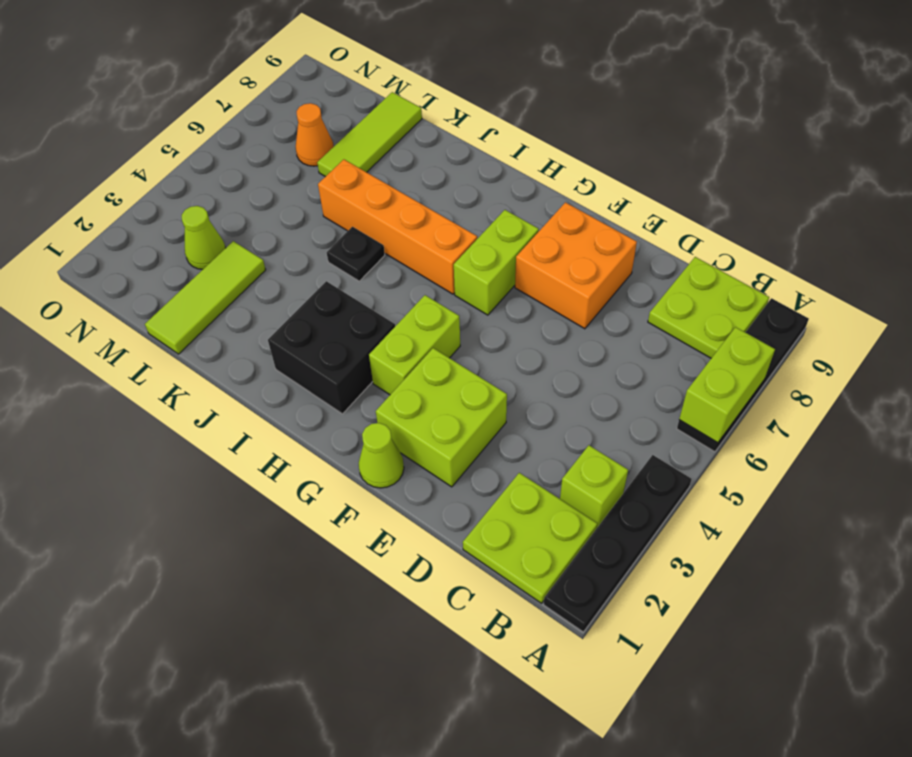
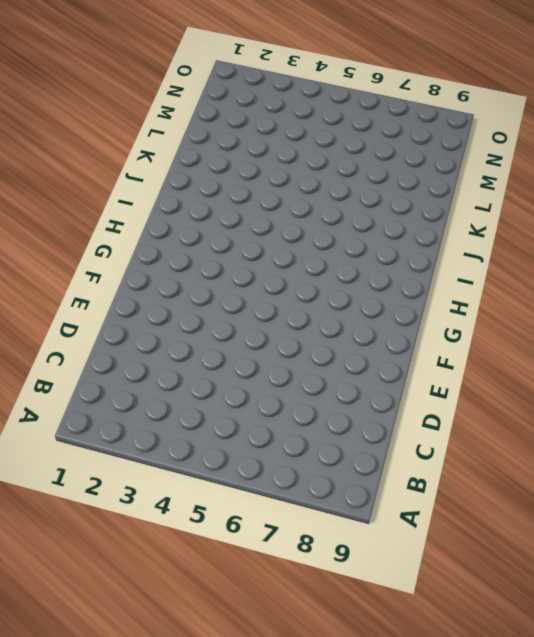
none -> black 1x4 plate [544,455,691,632]
none -> black 1x4 plate [677,298,809,452]
none -> lime 2x2 plate [463,473,597,603]

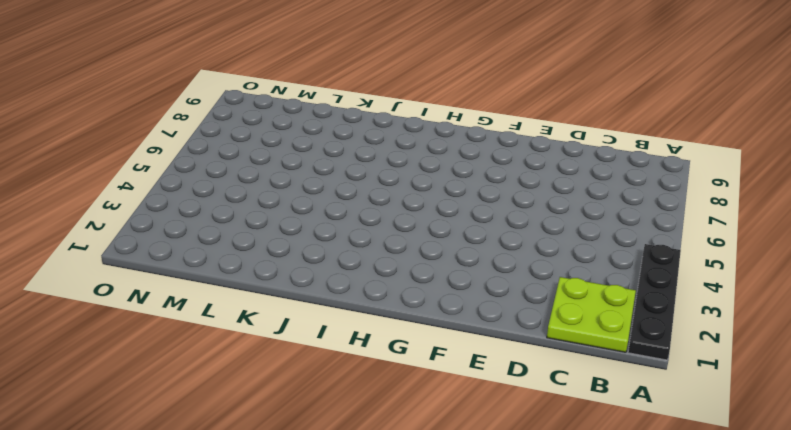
none -> black 1x4 plate [677,298,809,452]
none -> lime 1x1 brick [560,445,628,527]
none -> lime 2x2 plate [648,257,769,358]

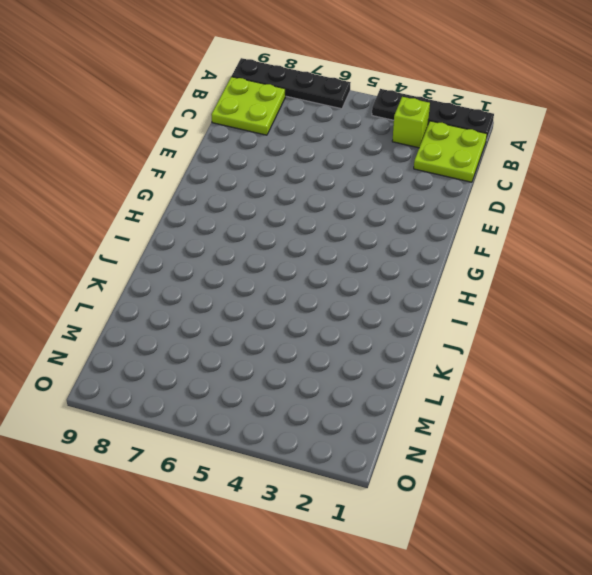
none -> lime 2x2 brick [376,348,507,487]
none -> orange 2x2 brick [515,202,637,329]
none -> lime 1x1 cone [359,423,404,488]

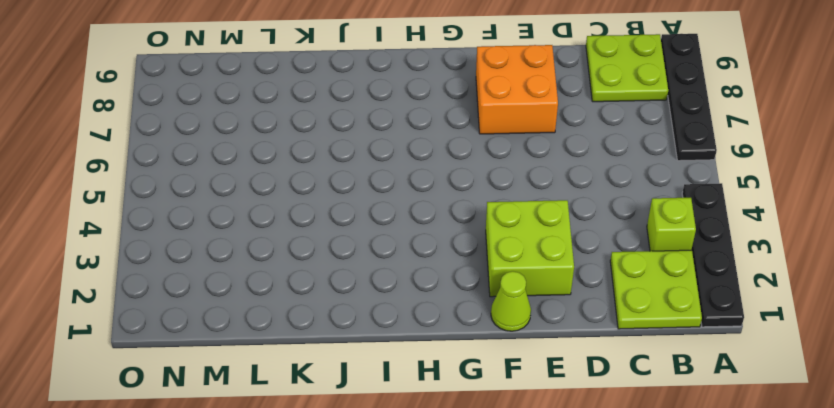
none -> lime 1x2 brick [369,295,460,395]
none -> lime 1x2 brick [454,210,539,315]
none -> black 2x2 brick [268,281,395,414]

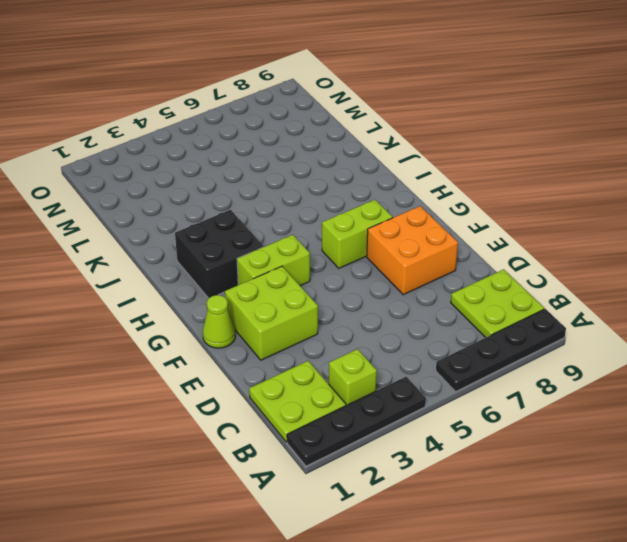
none -> orange 1x4 brick [318,160,477,294]
none -> black 1x1 plate [327,227,385,281]
none -> lime 1x3 tile [145,241,266,354]

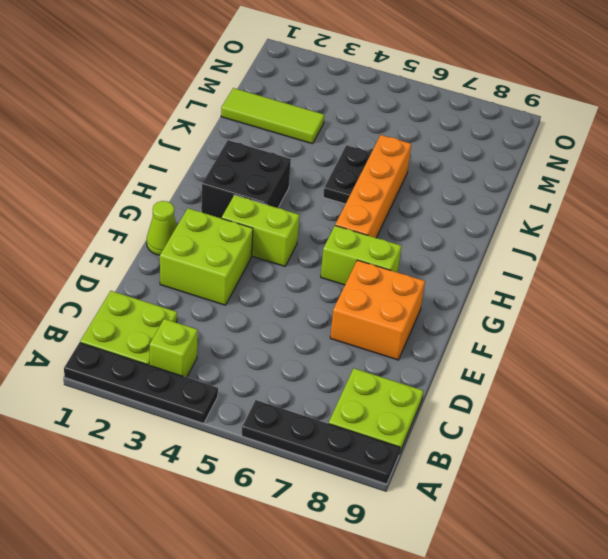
black 1x2 plate [323,145,371,204] -> black 1x1 plate [327,227,385,281]
none -> lime 1x3 tile [317,92,422,177]
none -> lime 1x1 cone [182,206,226,269]
none -> orange 1x1 cone [296,103,334,166]

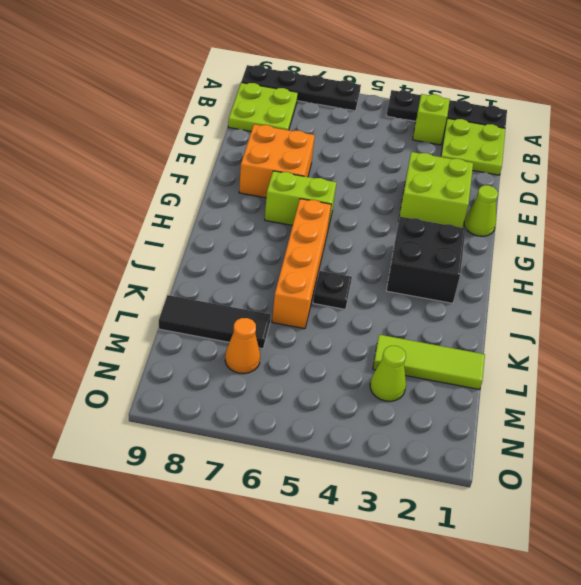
black 1x3 tile [159,295,271,349] -> lime 1x3 tile [317,92,422,177]
none -> lime 1x2 brick [369,295,460,395]
none -> lime 1x2 brick [679,327,775,443]

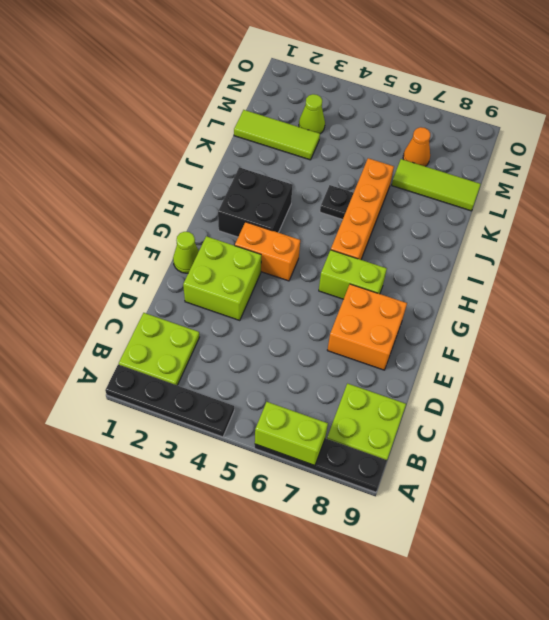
orange 1x2 brick [235,222,300,281] -> lime 1x2 brick [369,295,460,395]
none -> lime 1x1 brick [560,445,628,527]

